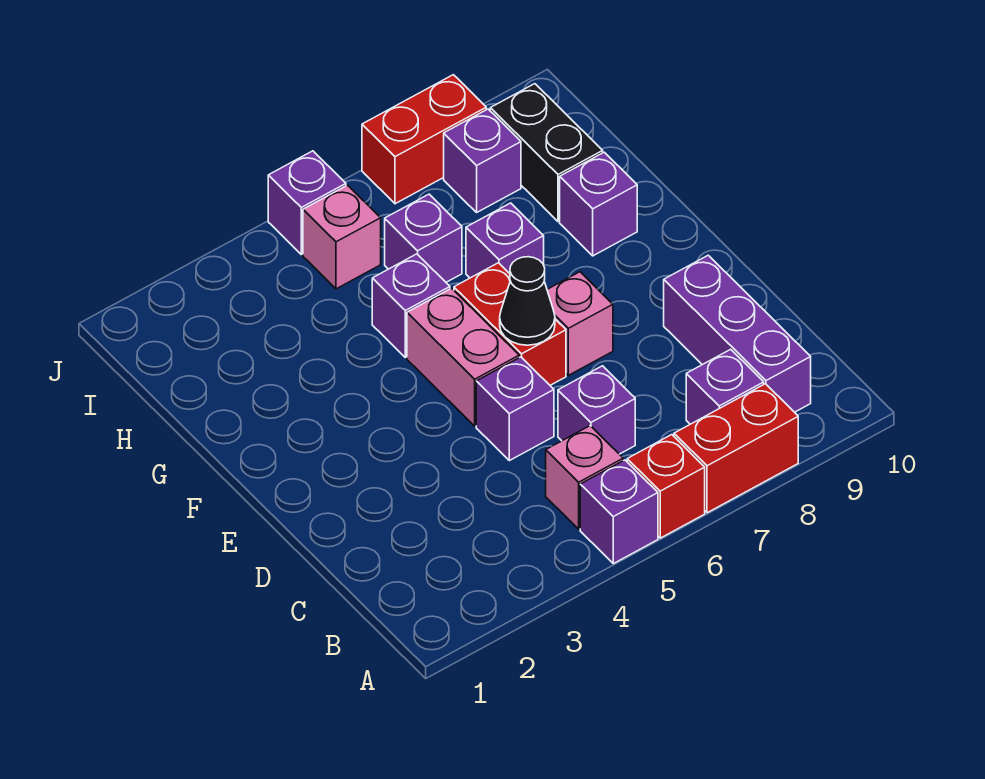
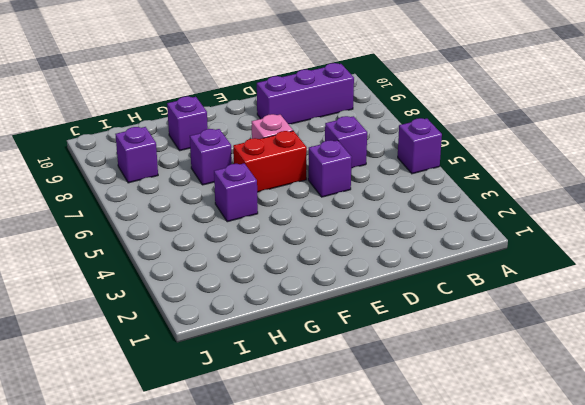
none -> red 1x1 brick [627,435,705,538]
none -> red 1x2 brick [674,384,798,513]
none -> pink 1x1 brick [546,426,623,529]

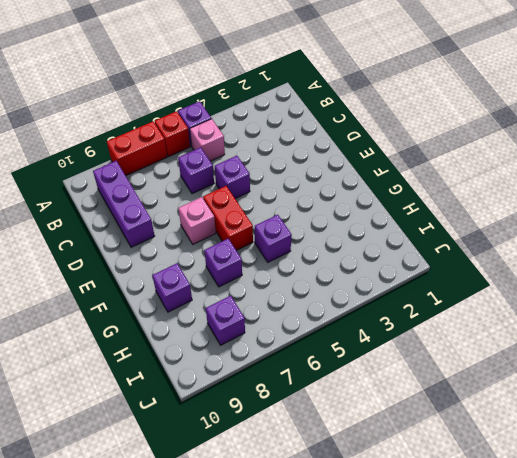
none -> purple 1x1 brick [686,349,764,424]
none -> pink 1x2 brick [407,288,519,426]
none -> purple 1x1 brick [385,194,462,282]

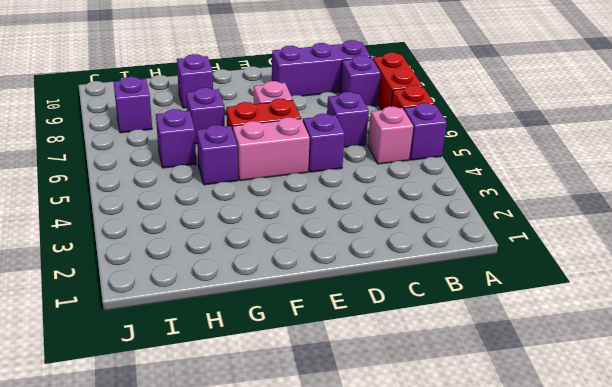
none -> black 1x2 brick [490,84,603,222]
none -> pink 1x1 brick [303,185,381,289]
none -> purple 1x1 brick [268,151,346,254]

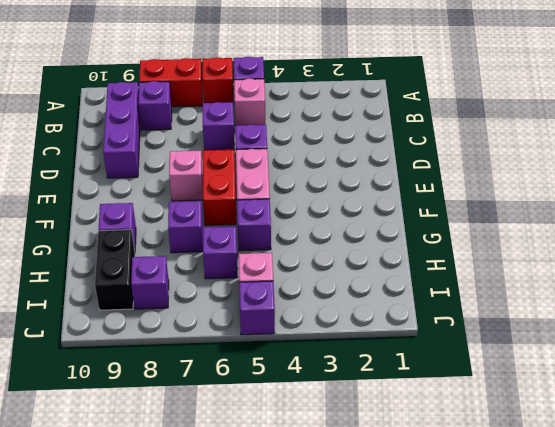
none -> red 1x2 brick [362,75,486,204]
none -> black 1x1 cone [500,257,555,345]

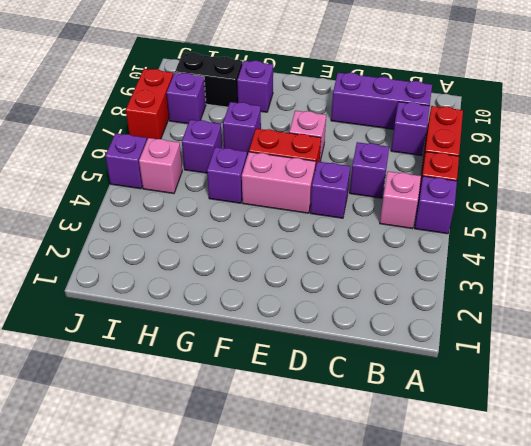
none -> black 1x1 cone [500,257,555,345]

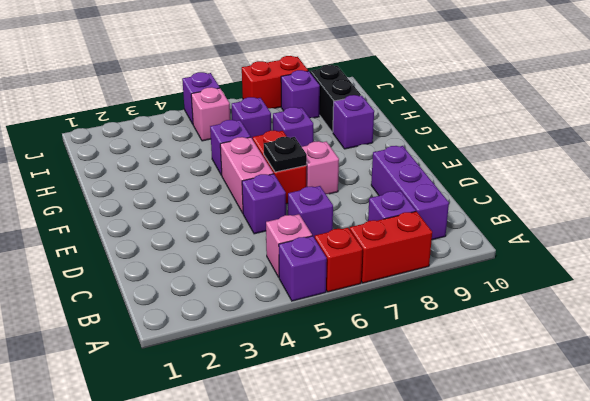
black 1x1 plate [264,137,307,172] -> black 1x1 cone [500,257,555,345]

